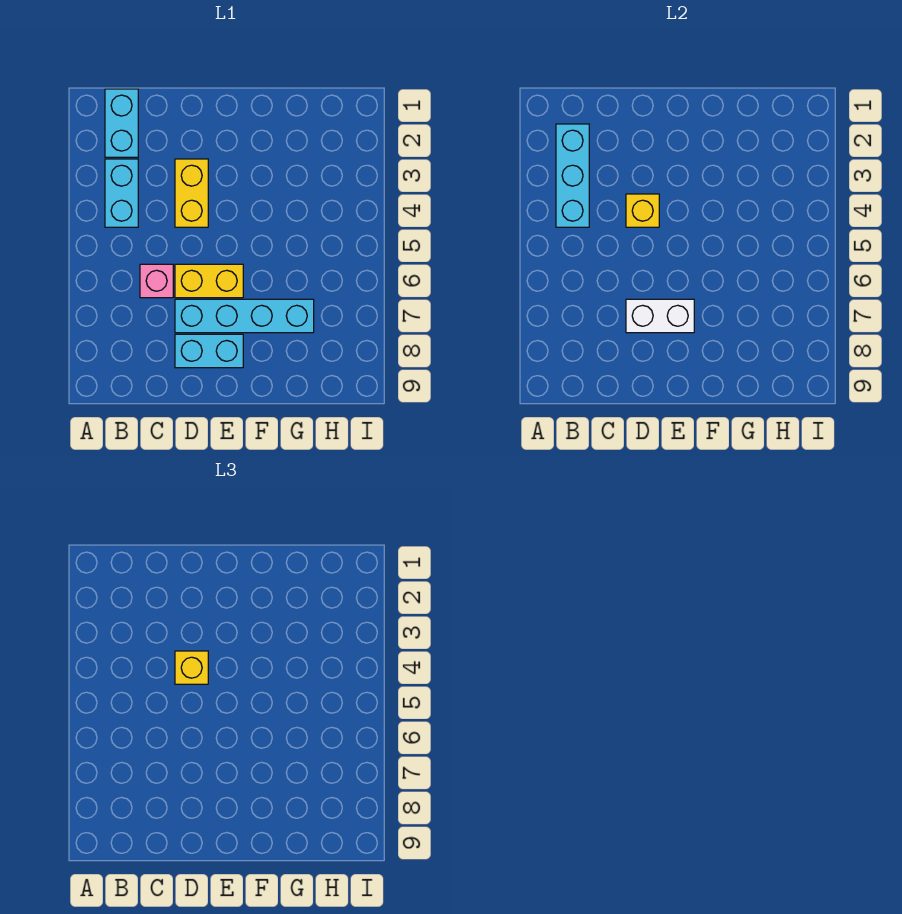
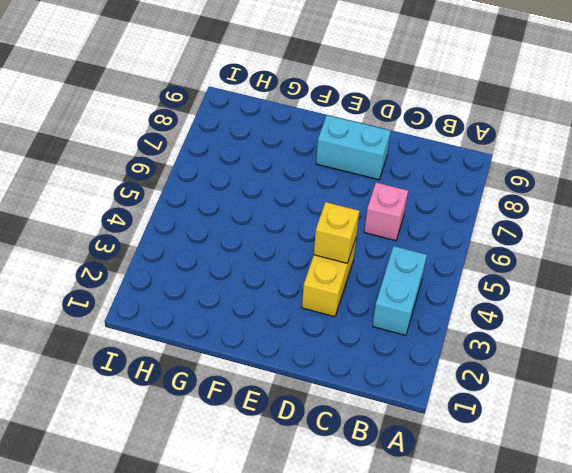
none -> cyan 1x2 brick [105,89,138,157]
none -> yellow 1x2 brick [175,264,243,298]

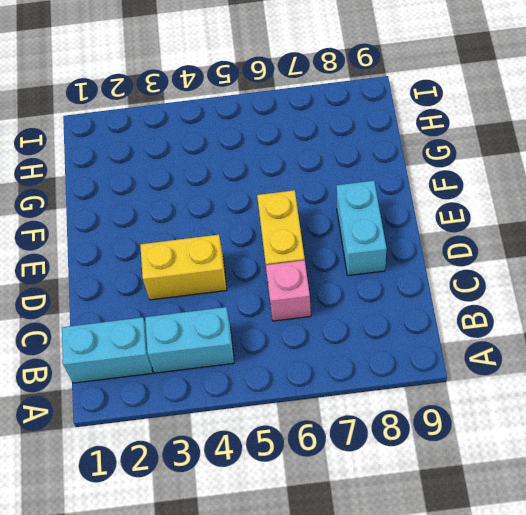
none -> cyan 1x4 brick [175,299,314,333]
none -> cyan 1x3 brick [556,124,589,227]

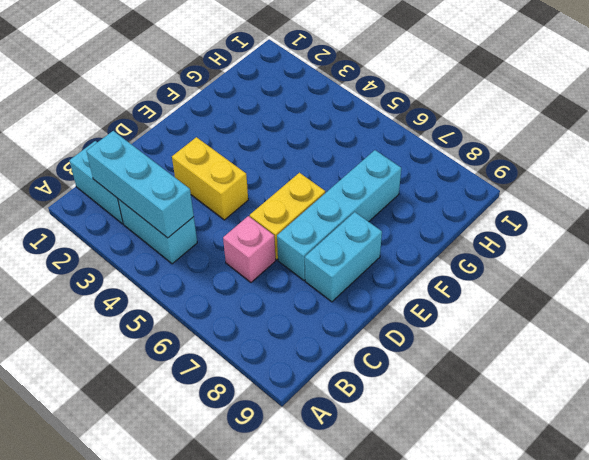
none -> yellow 1x1 brick [626,194,659,227]
none -> white 1x2 brick [626,299,694,333]

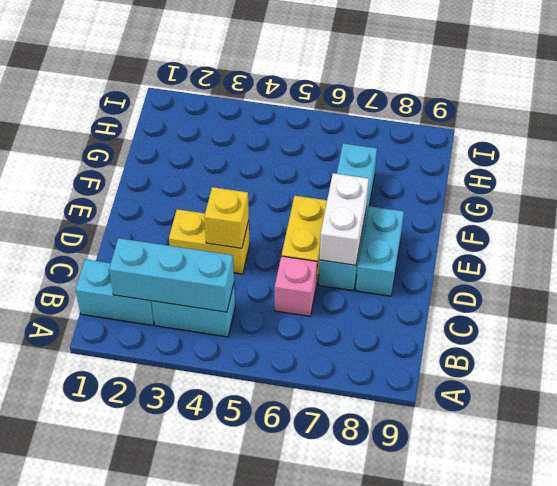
none -> yellow 1x1 brick [175,651,208,684]

